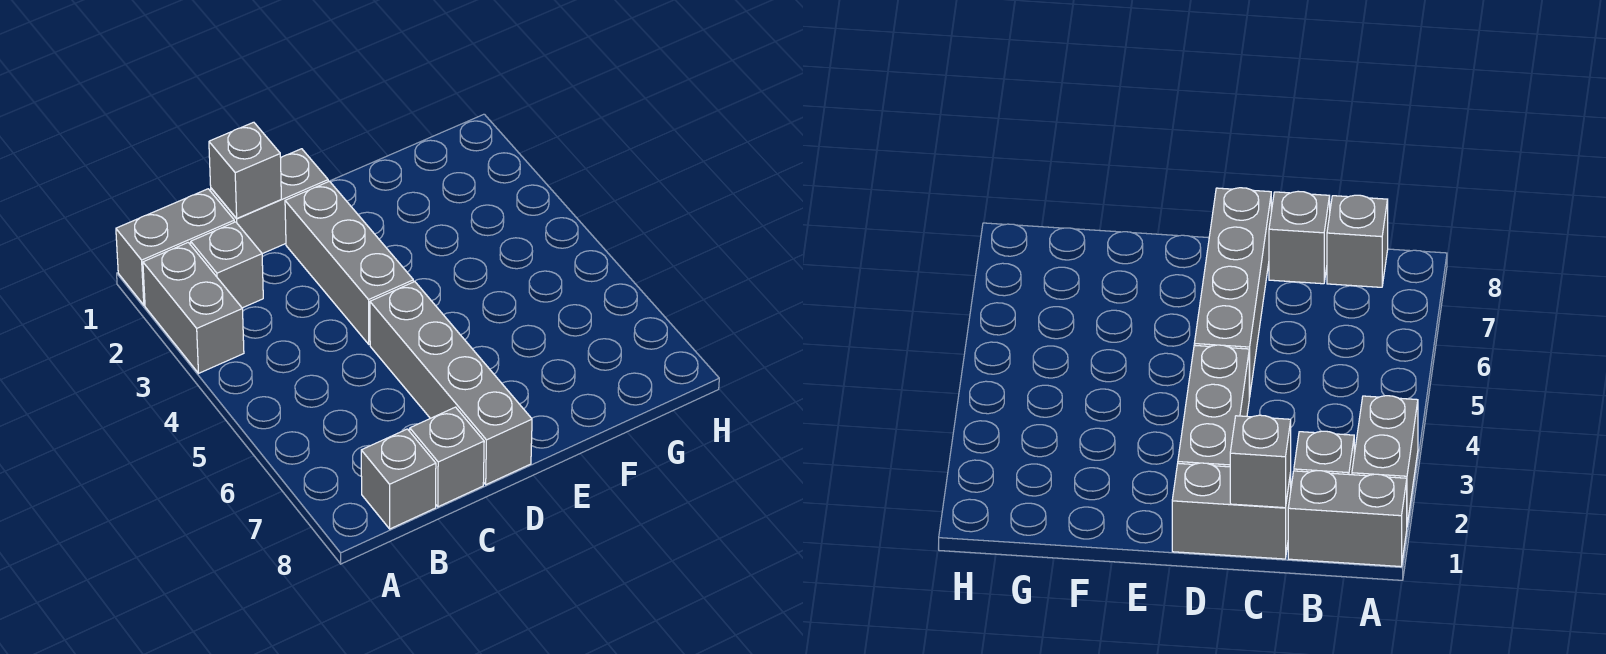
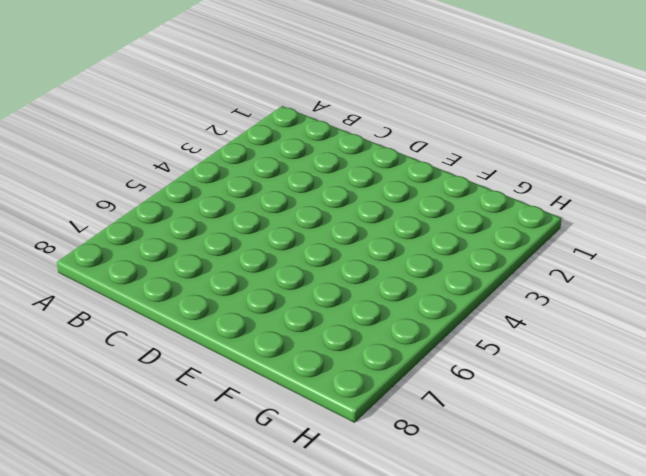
none -> grey 1x2 brick [116,189,234,305]
none -> grey 1x2 brick [143,242,244,373]

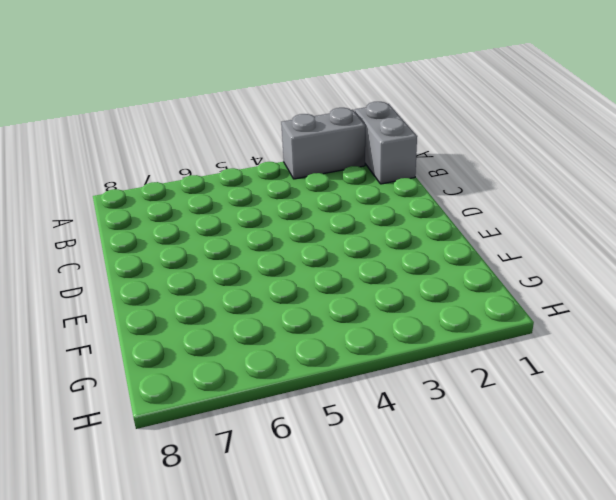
none -> grey 1x1 brick [191,222,263,308]
none -> grey 1x1 brick [361,429,436,529]

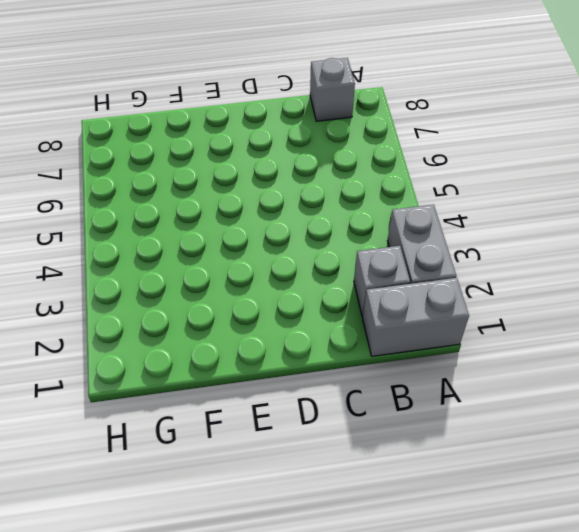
none -> grey 1x2 brick [211,149,328,254]
none -> grey 1x1 brick [410,407,484,507]

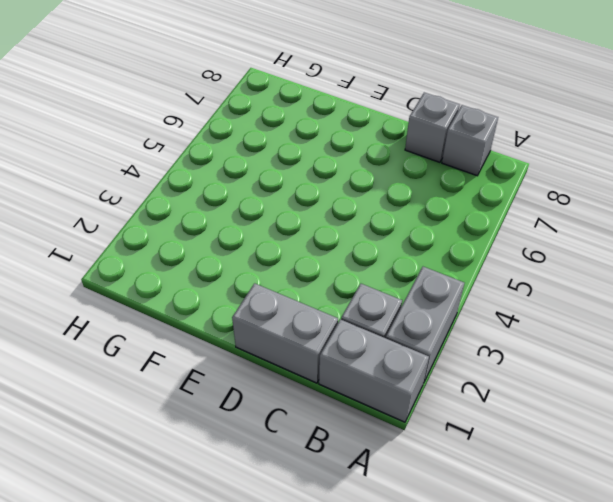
none -> grey 1x3 brick [285,181,413,344]
none -> grey 1x4 brick [370,282,532,485]

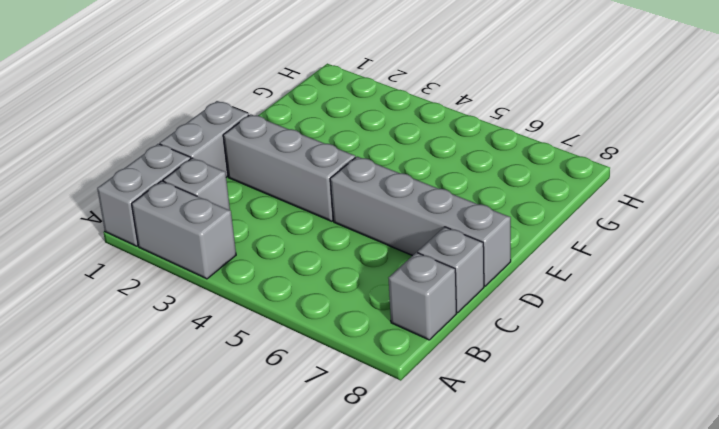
none -> grey 1x1 brick [209,122,281,219]

